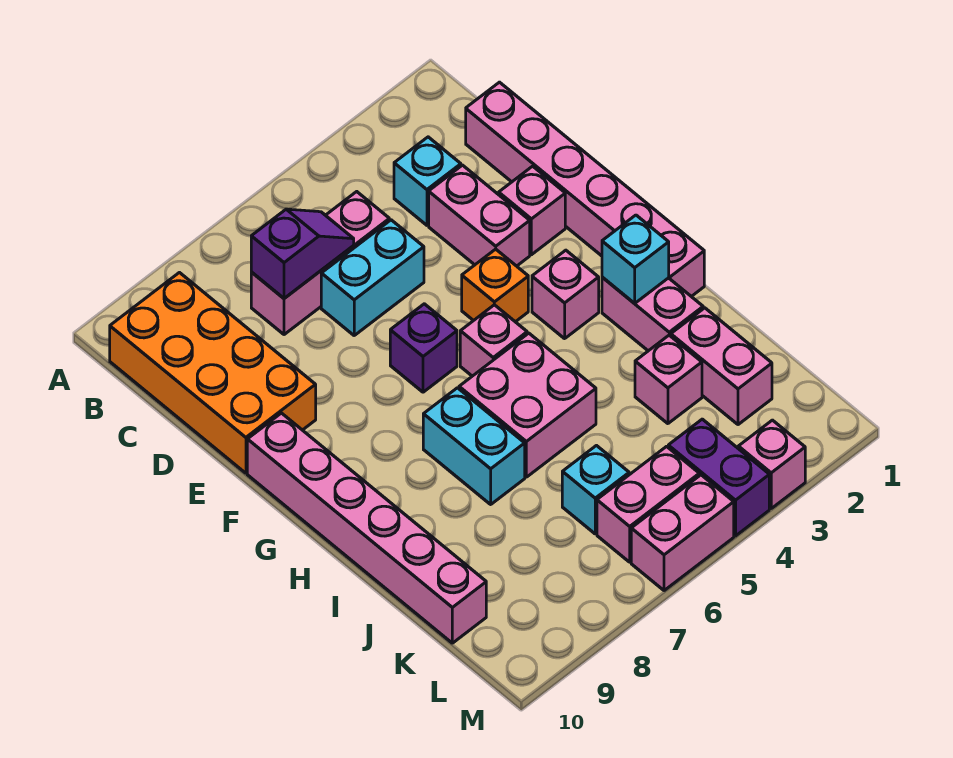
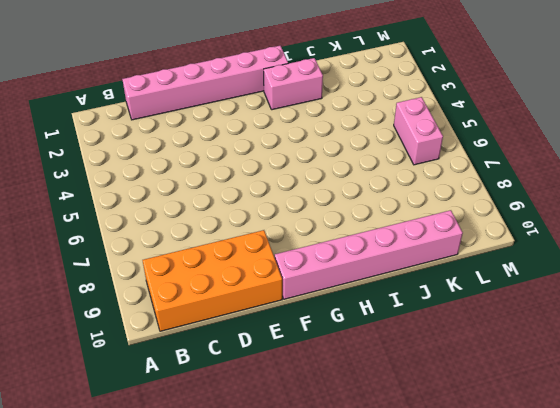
none -> cyan 1x1 brick [394,137,461,225]
none -> pink 1x3 brick [251,192,389,335]
none -> pink 1x2 brick [429,165,530,266]

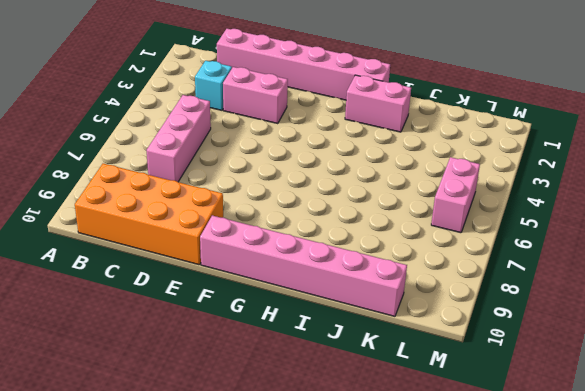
none -> cyan 1x2 brick [321,220,424,335]
none -> pink 1x1 brick [499,166,565,255]
none -> orange 1x1 brick [462,249,528,322]

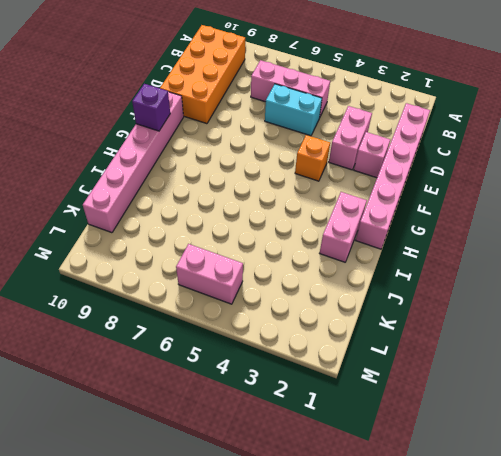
purple 1x1 brick [132,84,170,131] -> purple 1x1 brick moved to [390,304,457,392]
none -> cyan 1x1 brick [394,137,461,225]
none -> pink 1x1 brick [532,250,599,339]
none -> pink 1x1 brick [460,305,527,376]

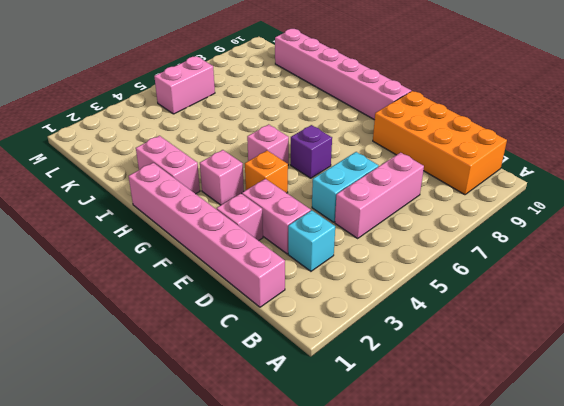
none -> pink 2x2 brick [459,333,596,477]
none -> cyan 1x2 brick [423,388,525,504]
none -> pink 1x2 brick [671,308,772,425]

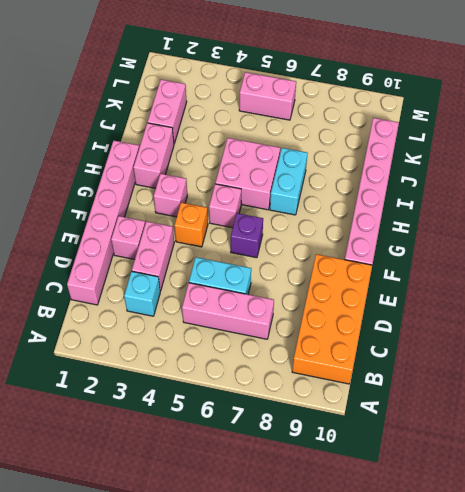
none -> pink 1x1 brick [635,335,702,424]
none -> cyan 1x1 brick [562,446,629,534]
none -> purple 1x2 brick [668,419,769,536]

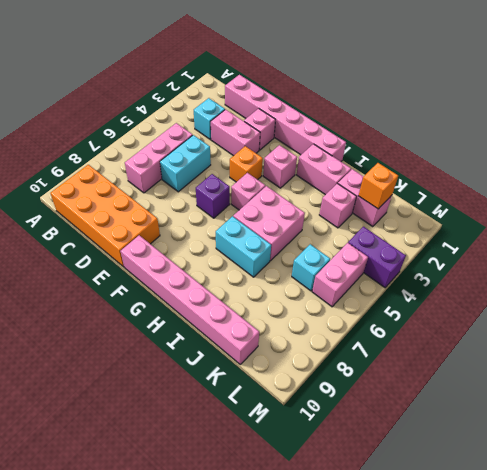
orange 1x1 brick [359,163,398,209] -> none
none -> pink 1x1 brick [738,420,805,508]
none -> pink 1x2 brick [631,475,734,591]
none -> purple 1x2 slope [251,209,354,298]

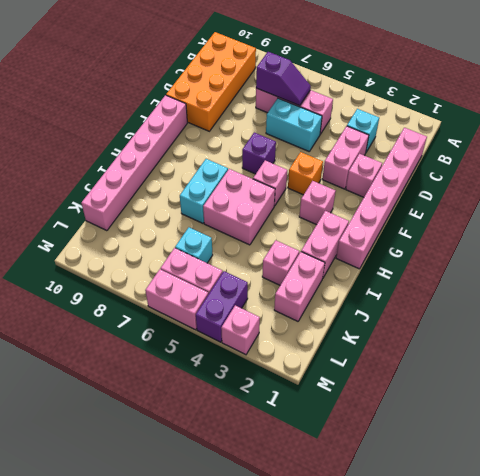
none -> cyan 1x1 brick [602,215,669,303]

